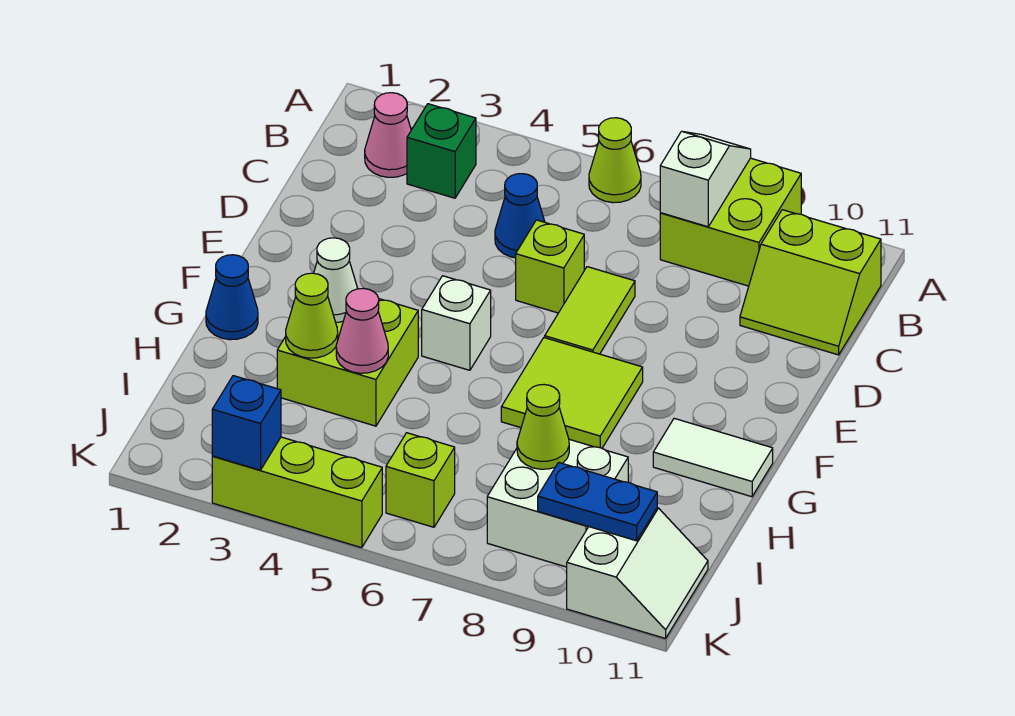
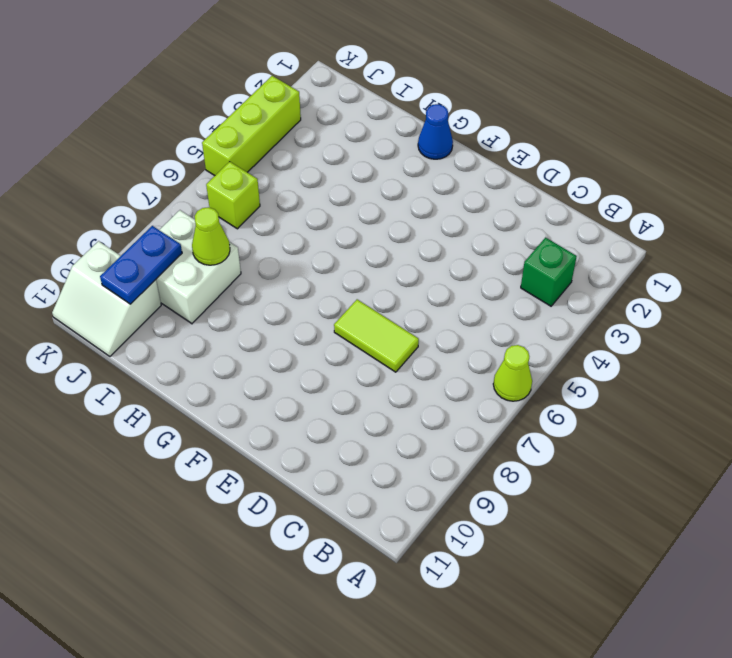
none -> lime 2x2 brick [660,158,801,286]
none -> pink 1x1 cone [365,93,411,177]
none -> lime 2x2 slope [740,210,881,355]

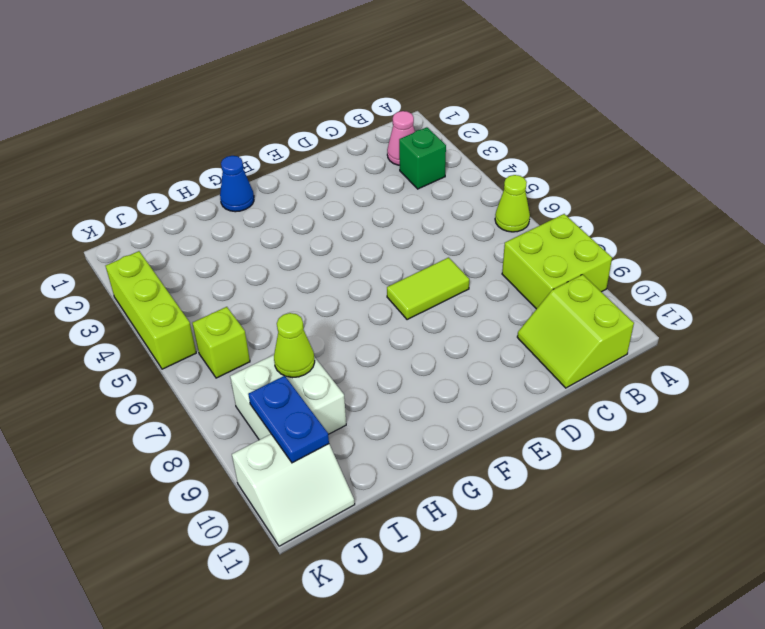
none -> blue 1x1 cone [495,174,545,258]
none -> lime 1x1 brick [516,220,584,313]
none -> white 1x1 brick [422,276,491,370]

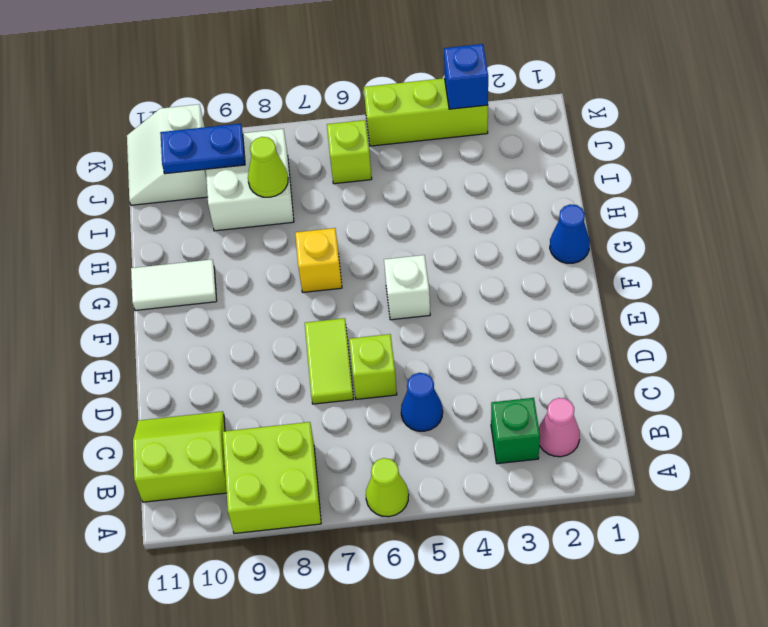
yellow 1x1 brick [295,228,342,292] -> lime 2x2 tile [501,338,643,448]
none -> lime 2x2 brick [277,299,418,426]
none -> white 1x2 slope [660,131,751,227]
none -> white 1x1 cone [314,238,358,322]

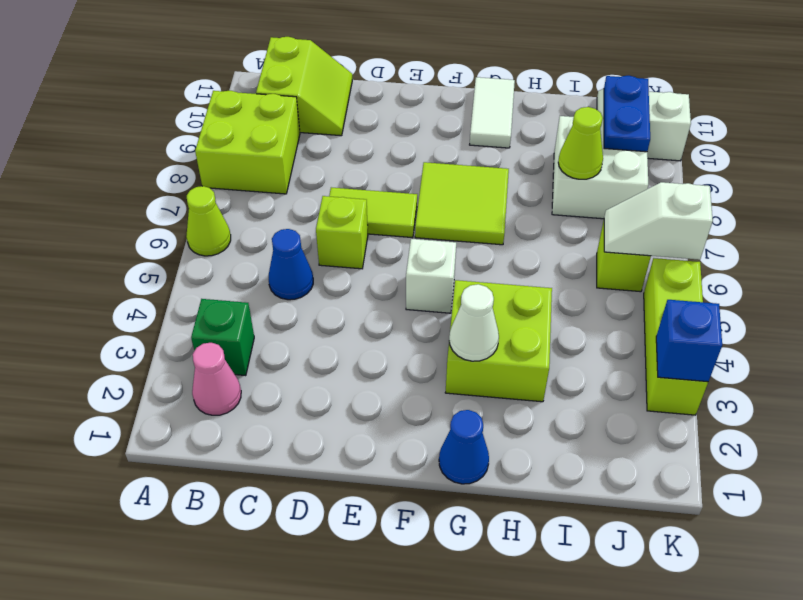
white 1x2 slope [604,182,713,260] -> white 1x2 slope moved to [660,131,751,227]
none -> lime 1x1 cone [286,273,338,358]
none -> pink 1x1 cone [336,288,388,373]

